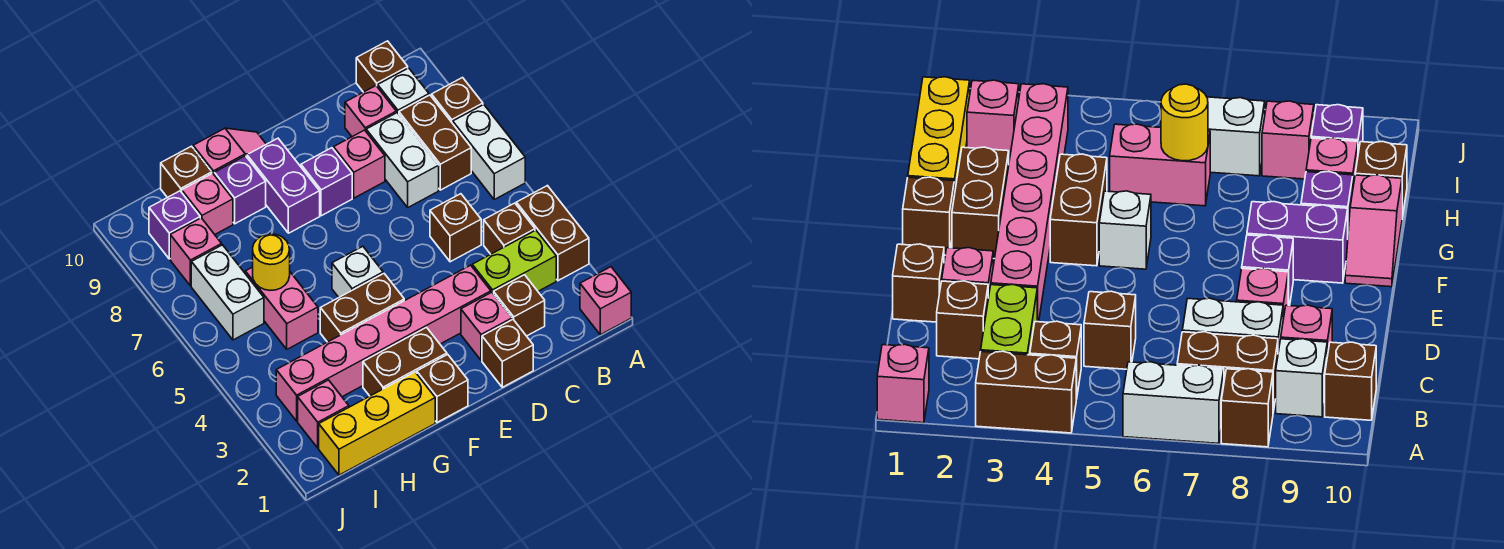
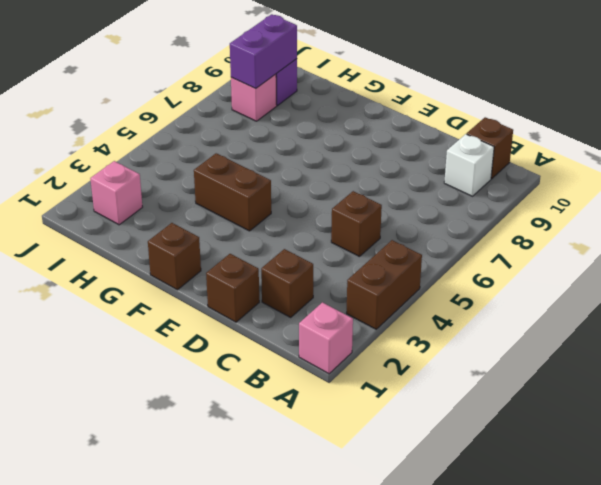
purple 1x2 brick [230,14,297,89] -> purple 1x2 brick moved to [247,138,320,233]
none -> white 1x2 brick [453,105,525,199]
none -> brown 1x1 brick [432,78,483,123]
none -> lime 1x2 brick [472,230,556,294]
none -> brown 1x1 brick [484,203,535,254]

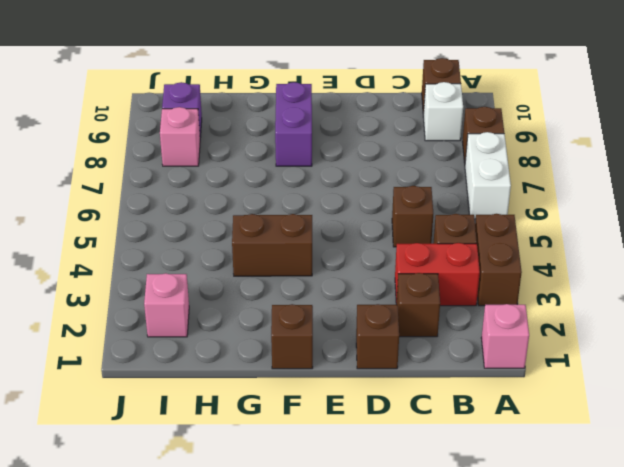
red 1x2 brick [395,243,480,306] -> lime 1x2 brick [472,230,556,294]
none -> brown 1x2 brick [399,95,471,190]
none -> white 1x2 brick [366,113,439,207]
none -> pink 1x1 brick [345,86,396,137]
none -> pink 1x1 brick [461,292,512,360]

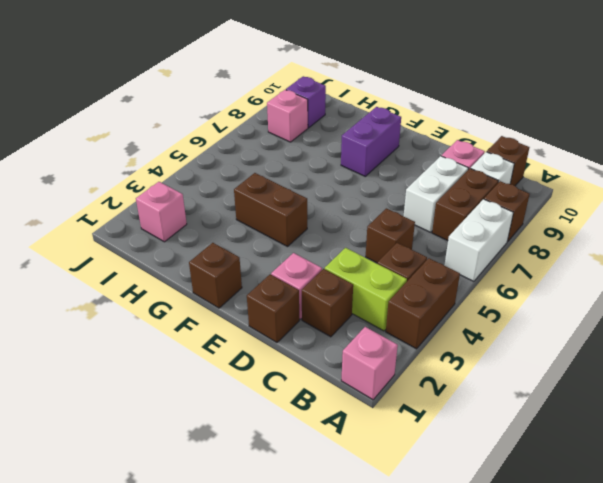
none -> pink 1x6 brick [276,265,491,421]
none -> pink 1x1 brick [334,130,385,198]
none -> purple 1x1 brick [301,148,352,216]
none -> brown 1x2 brick [363,328,447,396]

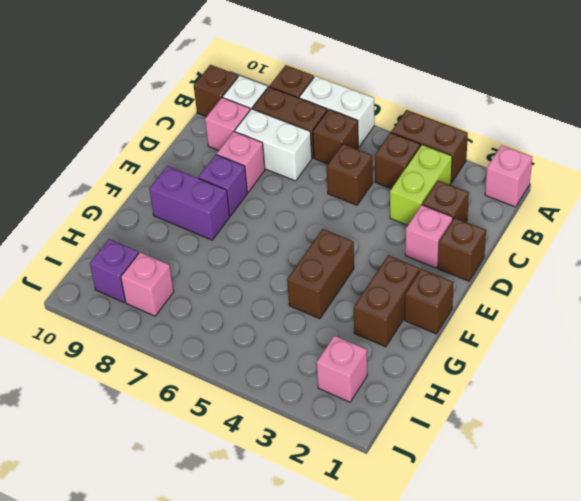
brown 1x1 brick [313,110,358,164] -> brown 1x1 brick moved to [161,146,212,198]
none -> pink 1x6 brick [276,265,491,421]
none -> white 1x1 brick [332,246,383,297]
none -> pink 1x2 slope [193,128,266,174]
none -> yellow 1x3 brick [319,372,435,475]

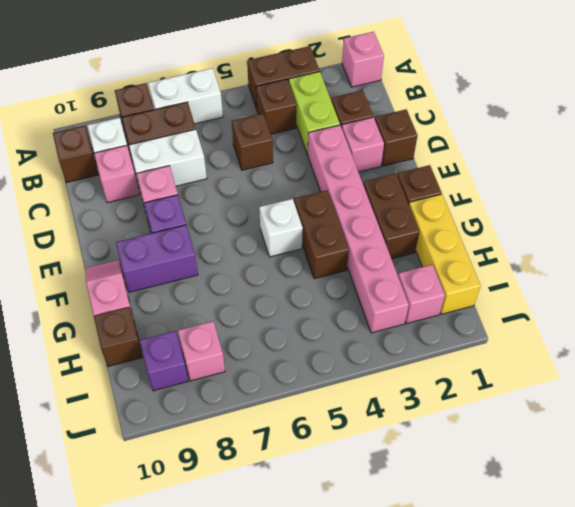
none -> purple 1x1 brick [214,156,266,224]
none -> pink 1x2 brick [245,267,318,349]
none -> pink 1x1 brick [182,173,233,234]
none -> white 1x2 brick [191,245,264,340]

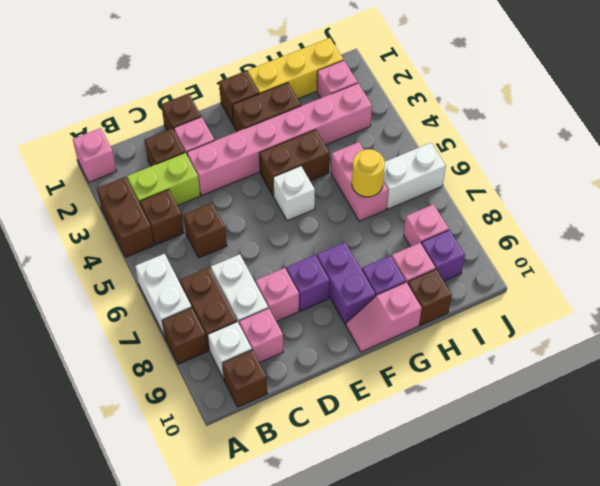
white 1x2 brick [383,143,446,209] -> white 1x2 brick turned to [191,245,264,340]

